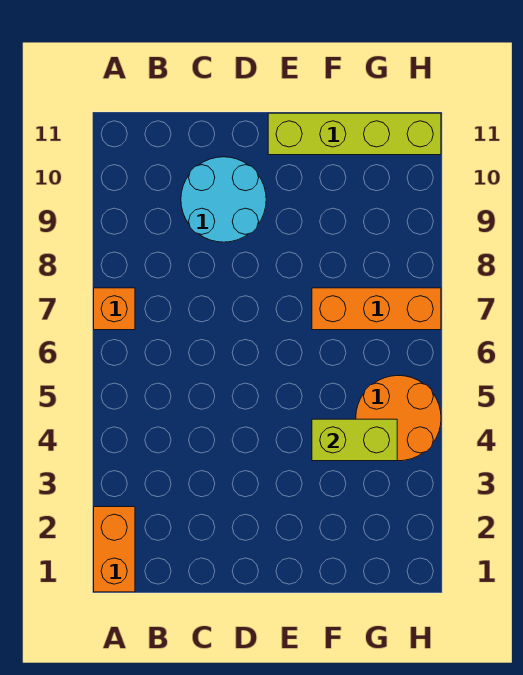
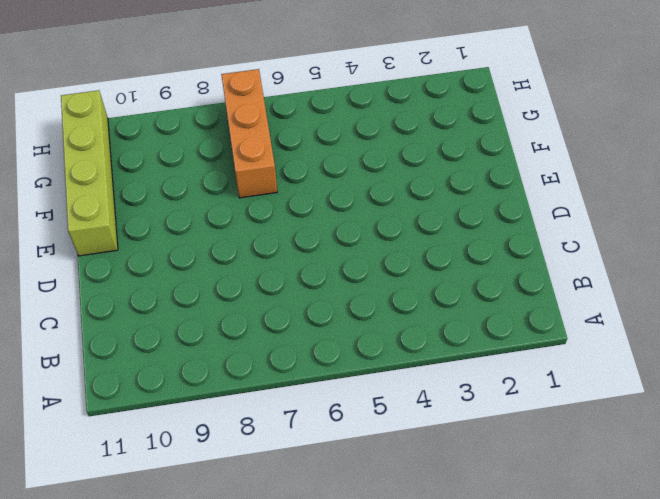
none -> orange 1x2 brick [94,507,135,592]
none -> orange 1x1 brick [94,288,135,330]

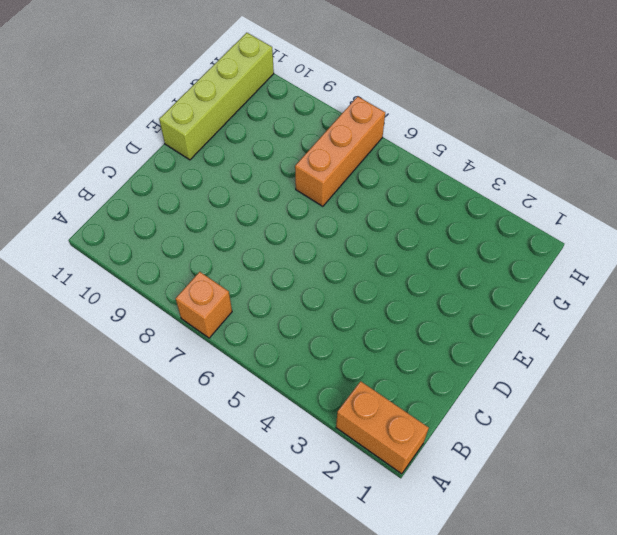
none -> cyan 2x2 round brick [181,157,266,242]
none -> orange 2x2 round brick [356,376,441,461]

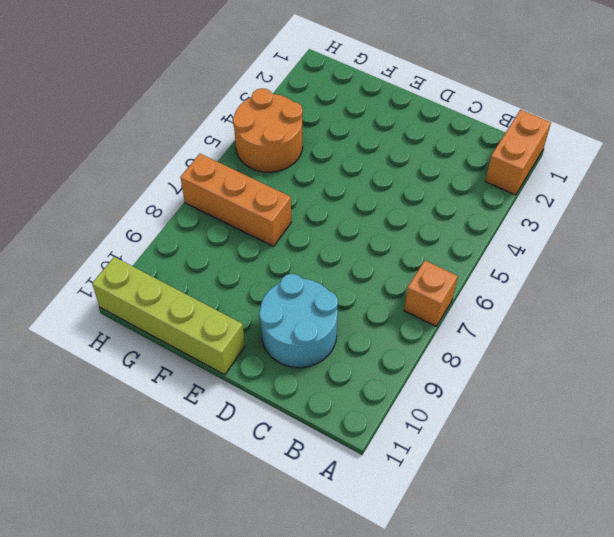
none -> lime 1x2 brick [312,419,397,461]

